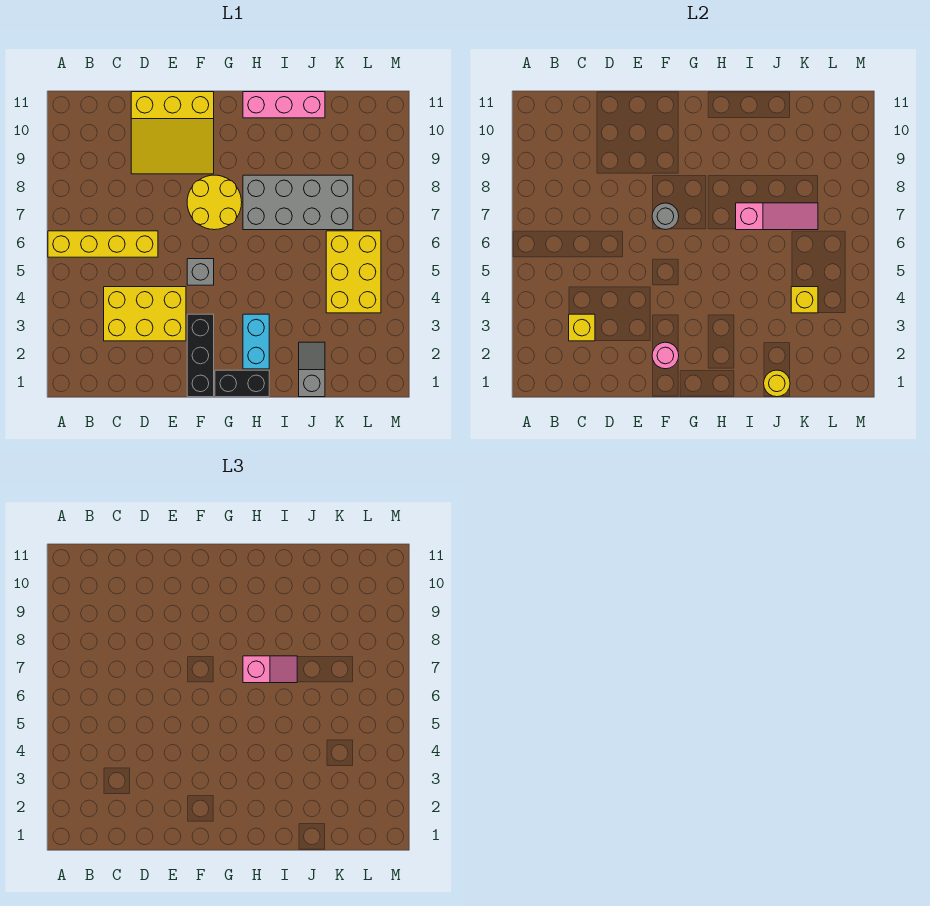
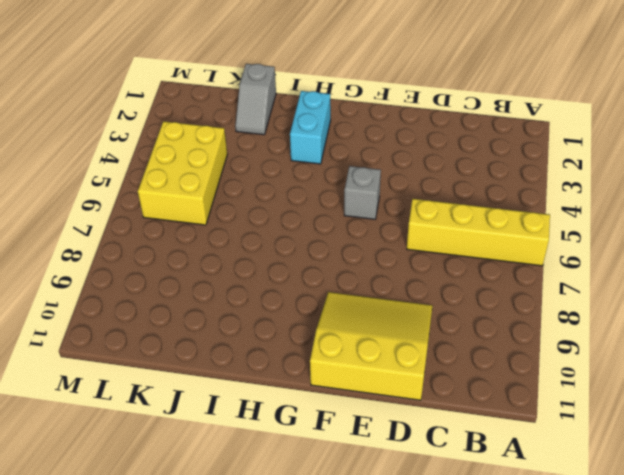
none -> yellow 2x3 brick [104,287,186,341]
none -> black 1x3 brick [187,314,214,397]
none -> yellow 2x2 round brick [187,175,242,230]

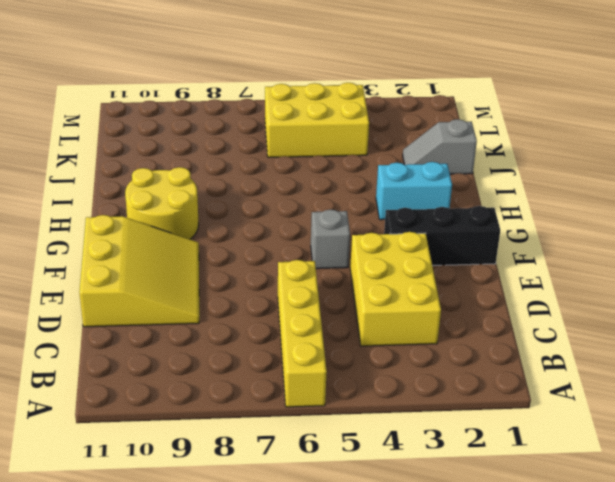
yellow 2x2 round brick [125,167,199,239] -> yellow 2x2 round brick moved to [187,175,242,230]
none -> black 1x2 brick [215,370,269,397]
none -> grey 2x4 brick [243,175,353,230]
none -> pink 1x3 brick [243,92,325,118]

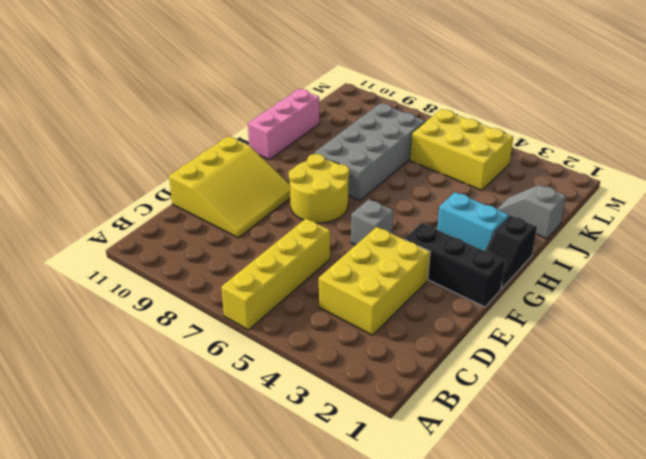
black 1x2 slope [485,215,537,289] -> black 1x2 brick [215,370,269,397]
none -> yellow 1x1 brick [569,314,595,341]
none -> pink 1x1 round brick [652,342,679,369]
none -> grey 1x1 round brick [652,203,679,230]

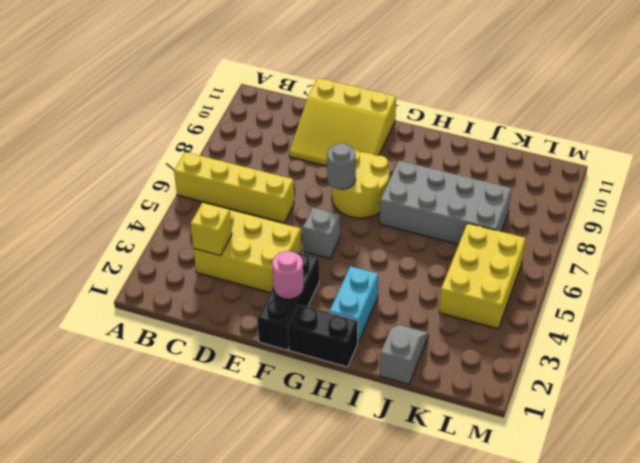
none -> pink 1x3 brick [243,92,325,118]
none -> pink 1x3 slope [736,203,818,230]
none -> yellow 1x1 round brick [764,370,790,397]

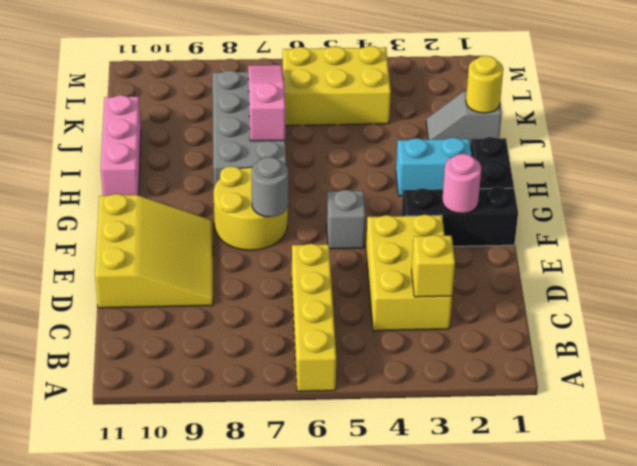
none -> yellow 1x1 brick [791,287,818,313]
none -> pink 1x2 slope [243,656,297,683]

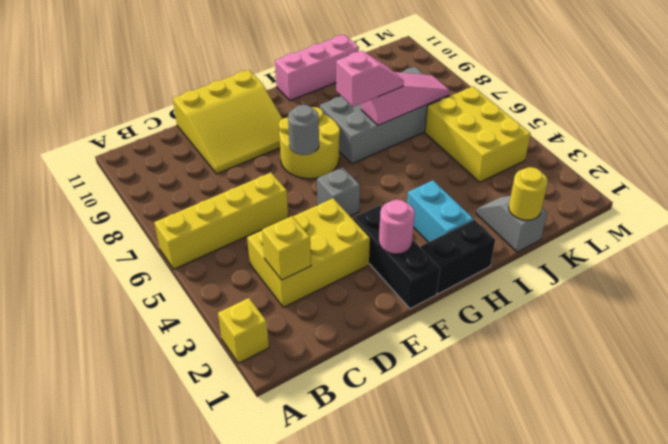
yellow 1x1 brick [218,298,269,363] -> yellow 1x1 brick moved to [791,287,818,313]

